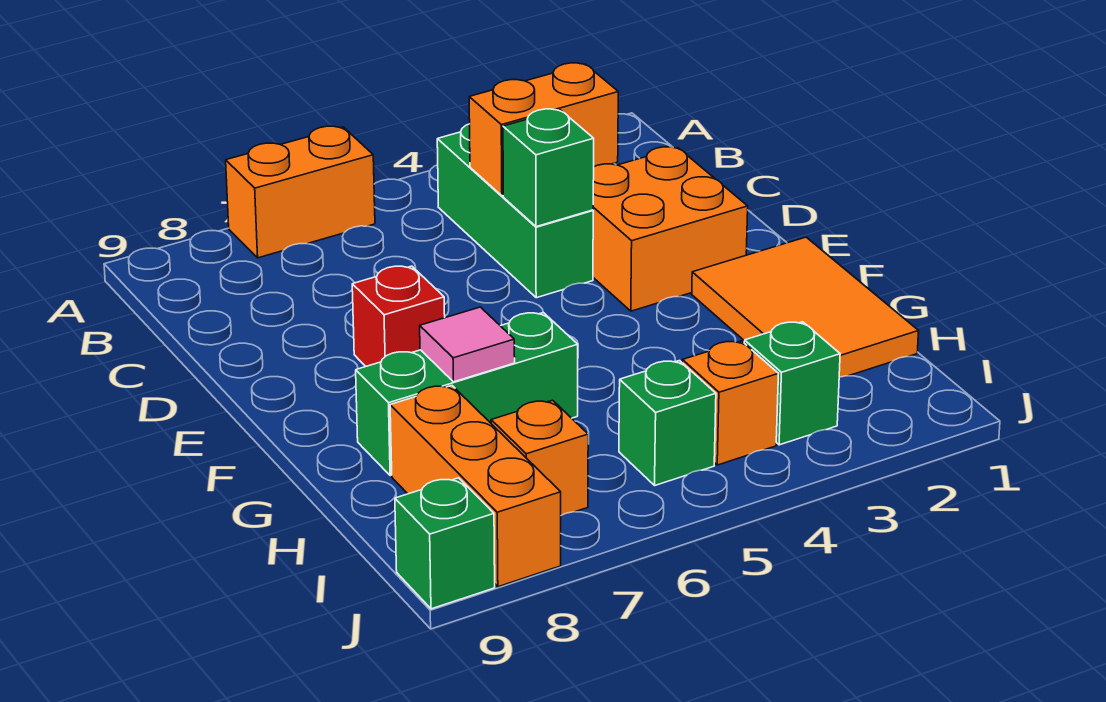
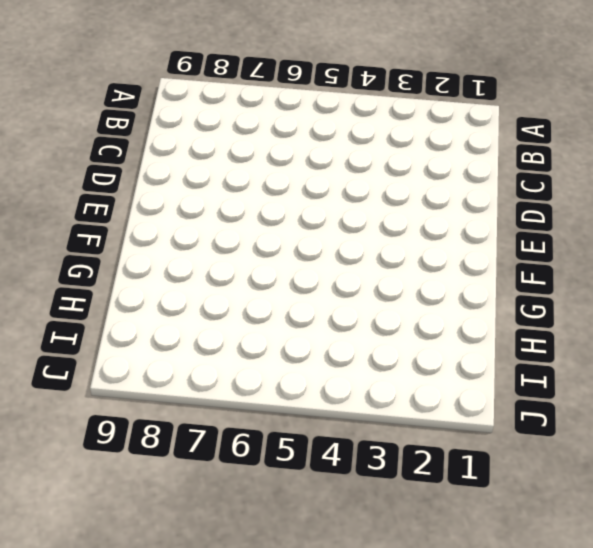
none -> orange 1x2 brick [226,126,375,258]
none -> green 1x3 brick [437,124,593,298]
none -> orange 2x2 brick [593,147,748,311]

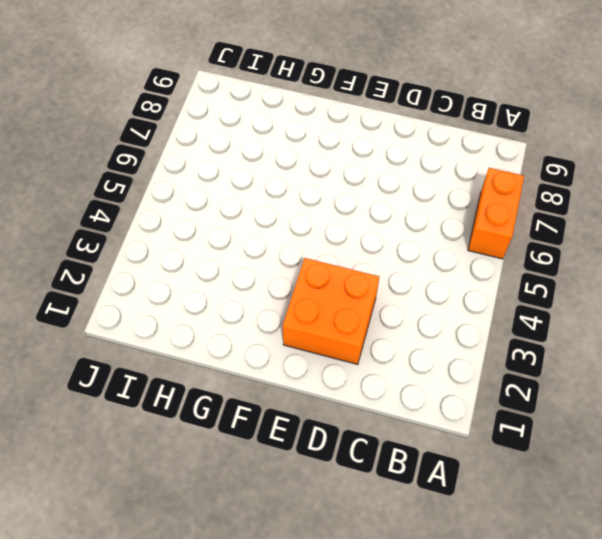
none -> green 1x3 brick [437,124,593,298]
none -> red 1x1 brick [352,266,445,366]
none -> orange 2x3 tile [692,237,919,377]

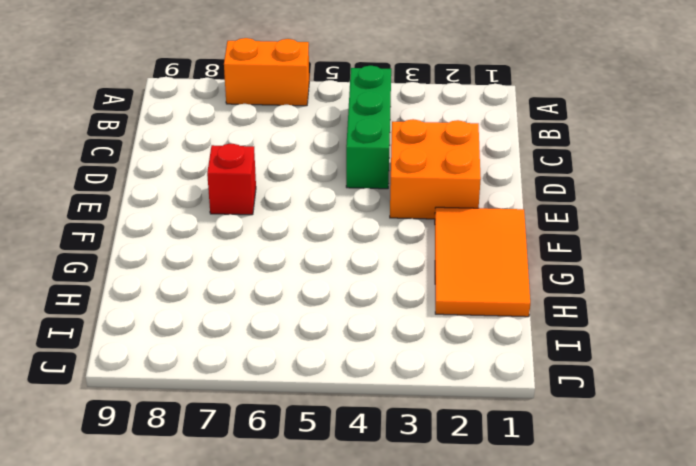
none -> green 1x3 brick [356,313,578,476]
none -> orange 1x3 brick [390,386,561,587]
none -> green 1x1 brick [744,322,840,445]

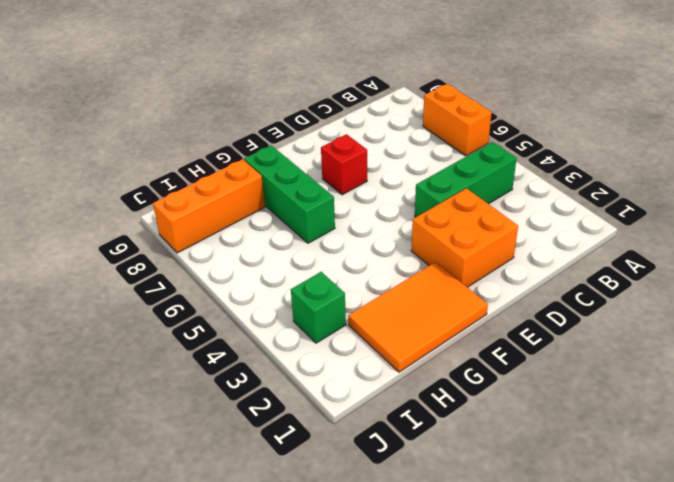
none -> orange 1x1 brick [682,341,778,465]
none -> green 1x1 brick [619,361,716,485]
none -> orange 1x1 brick [491,400,588,515]

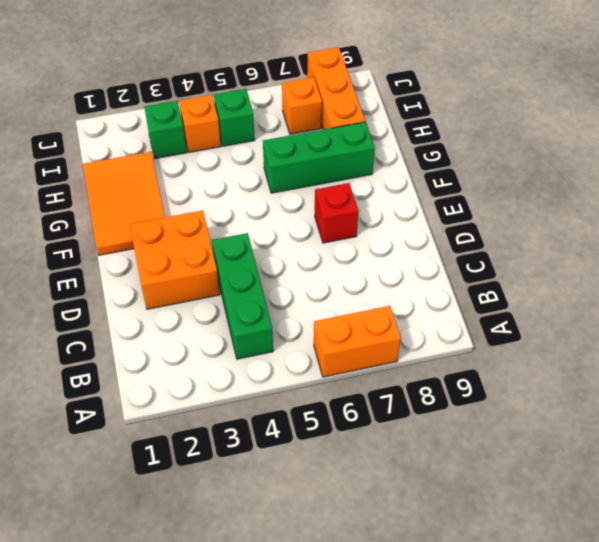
none -> green 1x1 brick [395,478,495,609]
none -> orange 1x2 brick [469,63,618,196]
none -> green 1x1 brick [503,109,594,227]

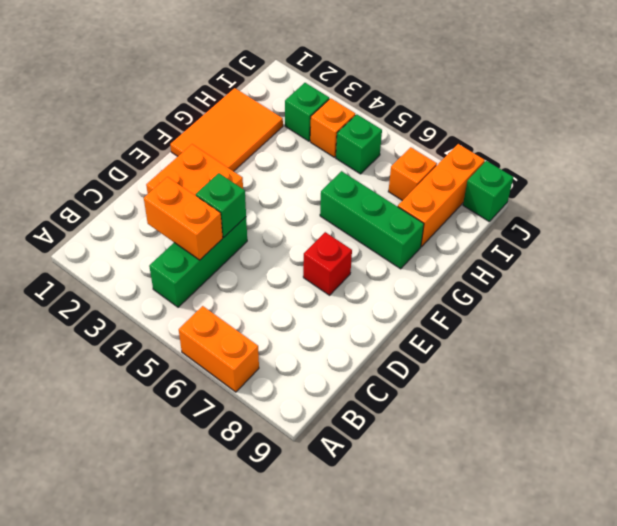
none -> pink 1x1 tile [420,307,515,382]

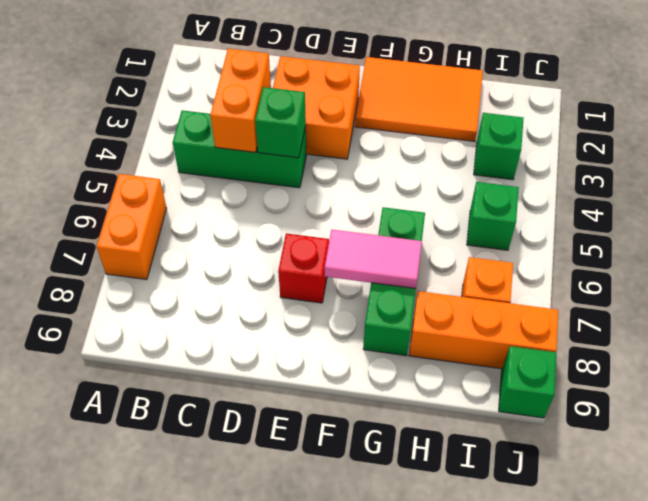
pink 1x2 tile [325,230,422,289] -> pink 1x1 tile [420,307,515,382]
none -> orange 1x1 brick [682,341,778,465]

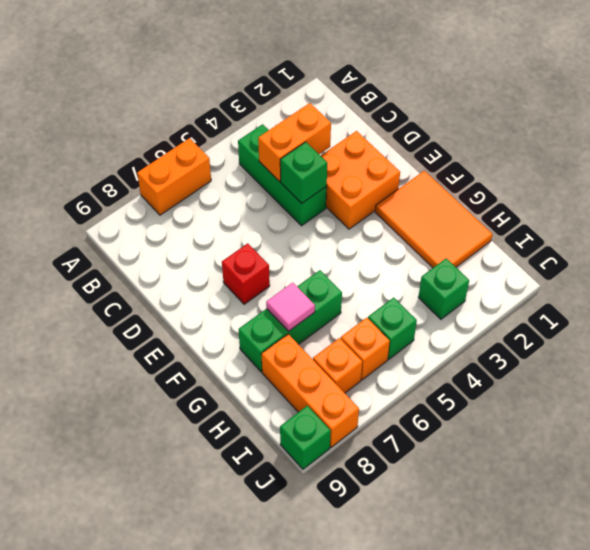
orange 1x1 brick [341,318,390,380] -> orange 1x1 brick moved to [682,341,778,465]

